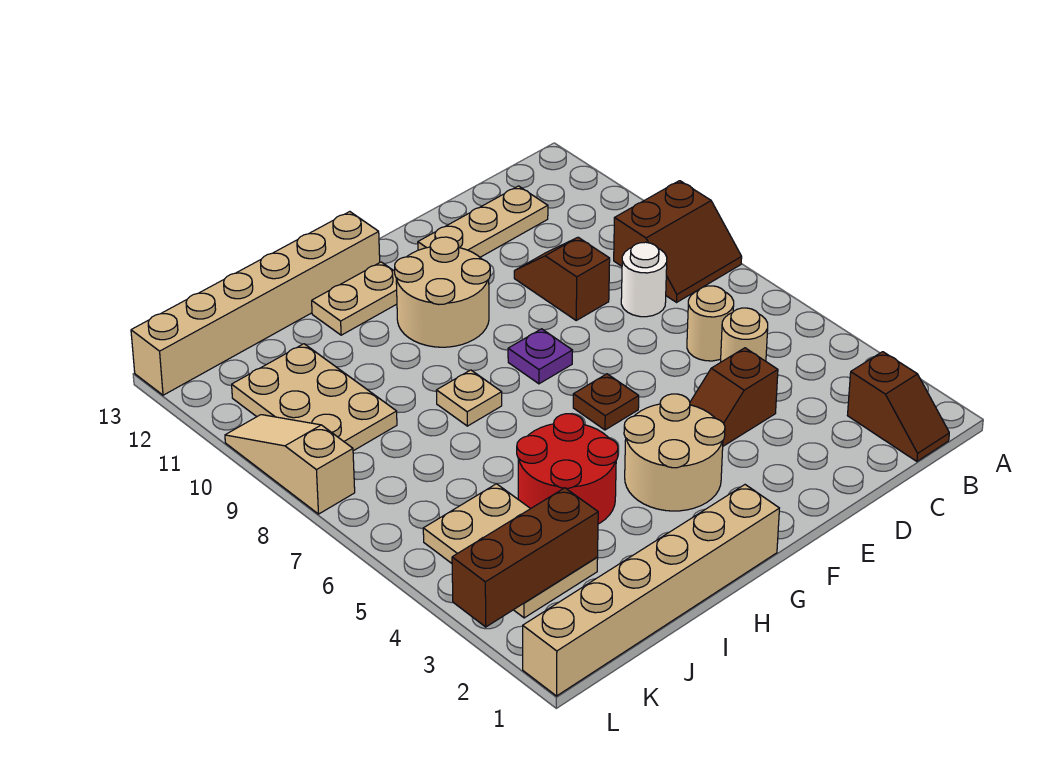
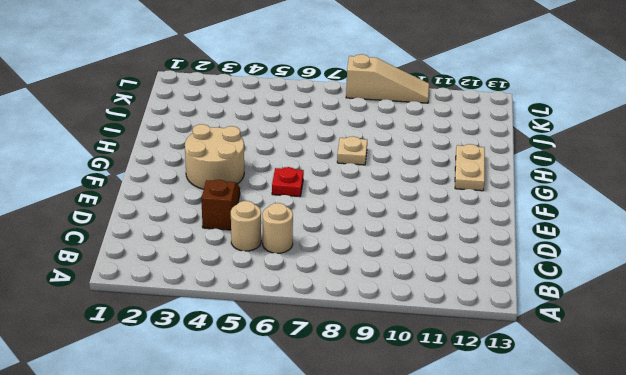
red 1x1 plate [272,167,304,197] -> brown 1x1 plate [573,374,639,430]
none -> brown 2x2 slope [614,181,742,302]
none -> brown 1x2 slope [848,352,949,461]
none -> white 1x1 round brick [621,242,667,317]

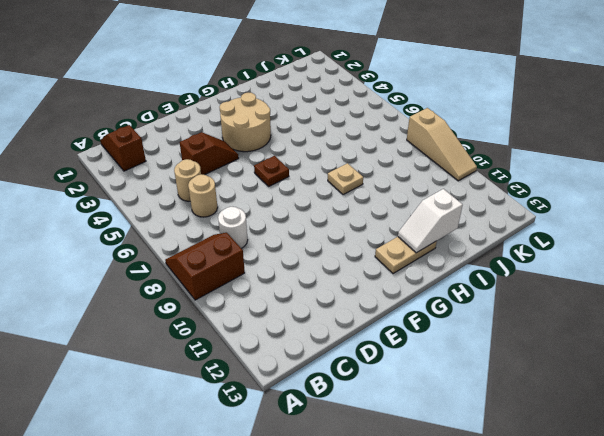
white 1x2 slope [398,189,463,253] -> none
none -> tan 1x3 plate [418,186,548,257]
none -> brown 1x2 slope [514,237,610,320]
none -> purple 1x1 plate [508,329,573,384]

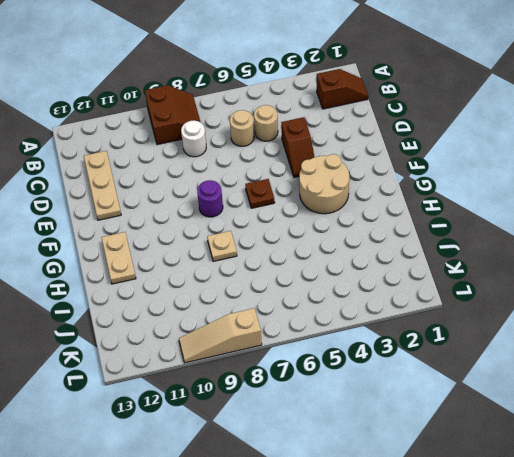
purple 1x1 round brick [197,180,223,217] -> purple 1x1 plate [508,329,573,384]
none -> brown 1x2 slope [514,237,610,320]
none -> tan 2x2 round brick [395,237,490,347]
none -> tan 1x6 brick [523,485,779,696]

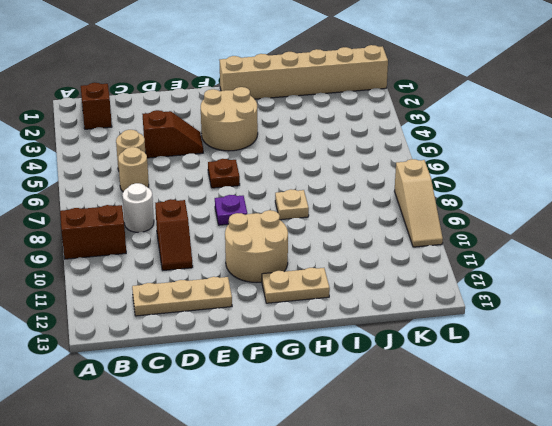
none -> tan 1x6 brick [131,212,380,395]
none -> red 2x2 round brick [517,414,618,524]
none -> tan 2x3 plate [423,484,598,618]

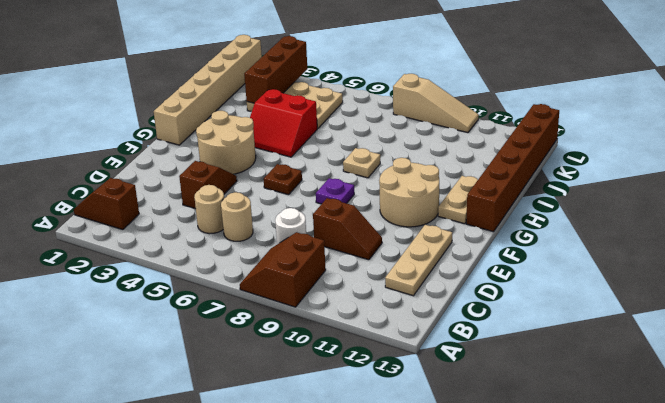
brown 1x6 brick [466,104,559,232] -> tan 1x6 brick [131,212,380,395]
red 2x2 slope [250,89,317,157] -> red 2x2 round brick [517,414,618,524]
none -> tan 2x3 plate [232,344,397,451]

